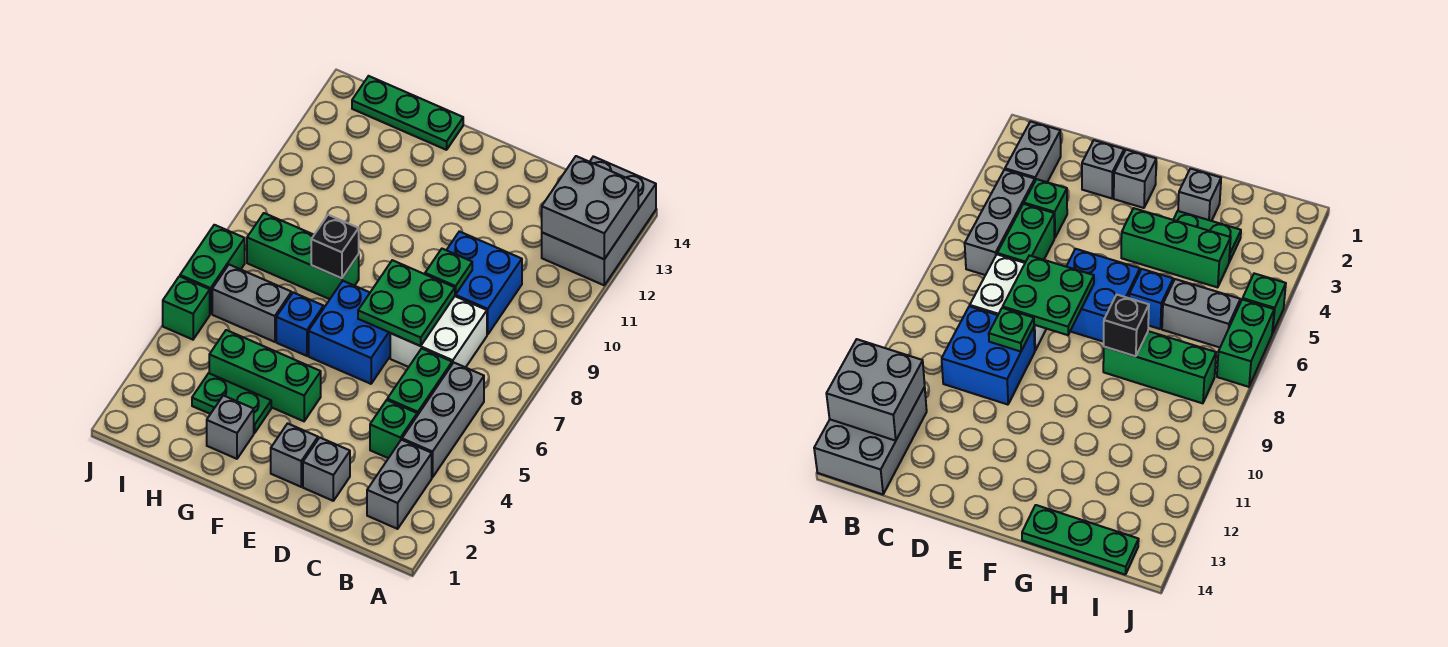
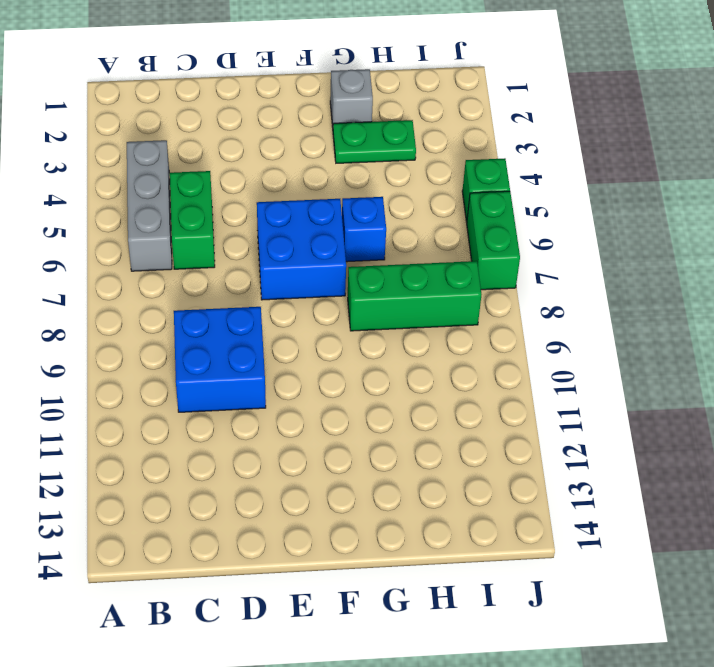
none -> grey 2x3 brick [542,156,656,285]
none -> grey 1x2 brick [367,440,432,529]
none -> green 1x1 brick [370,400,417,458]

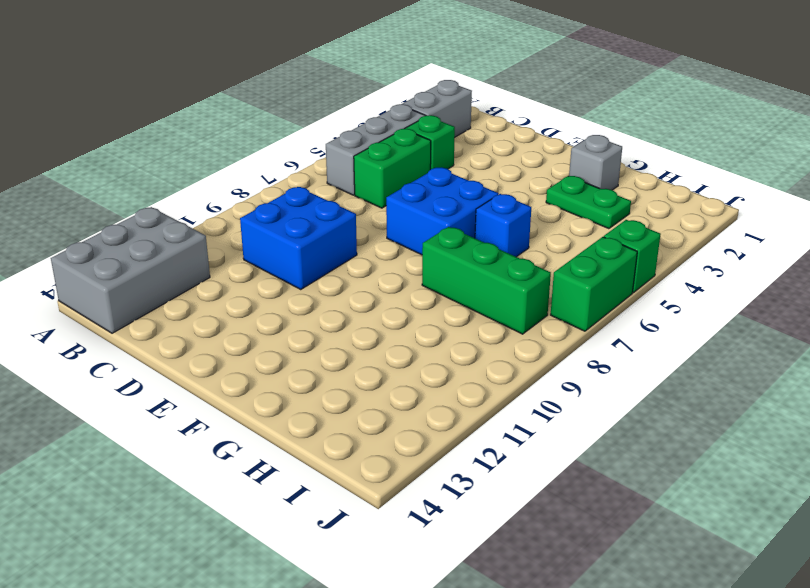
none -> white 2x2 brick [390,296,487,367]
none -> grey 1x1 brick [303,438,350,501]
none -> grey 1x1 brick [271,423,318,487]

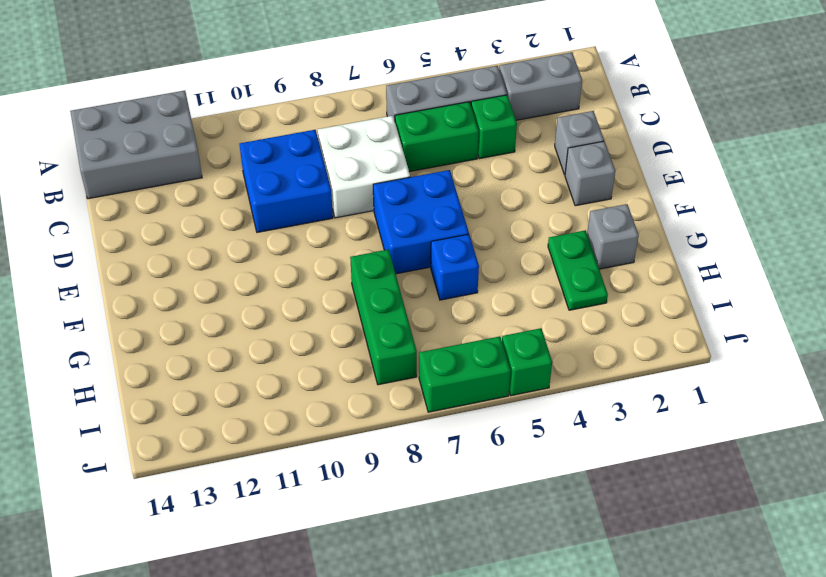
none -> green 1x3 brick [209,330,321,421]
none -> green 1x3 plate [352,76,463,150]
none -> grey 1x2 brick [212,265,291,342]

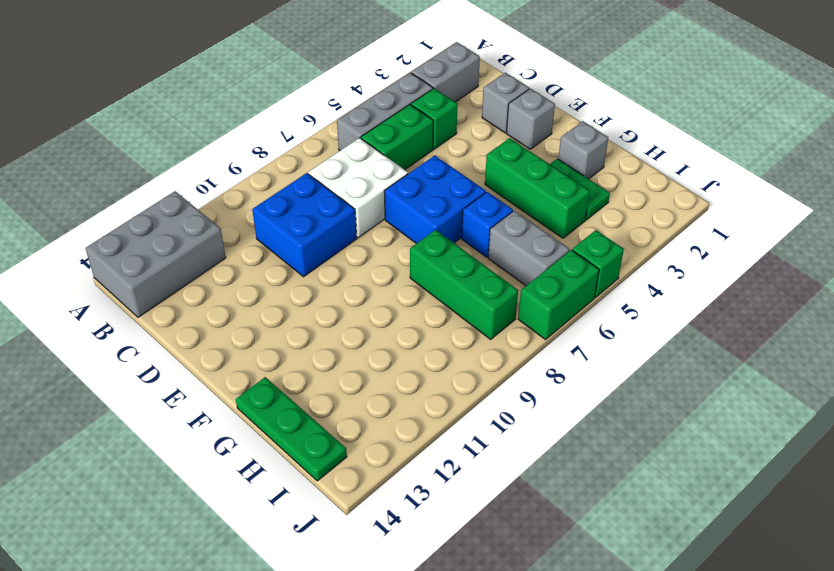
none -> grey 2x2 brick [542,156,638,259]
none -> green 2x2 plate [358,260,455,346]
none -> green 1x1 plate [425,249,472,295]

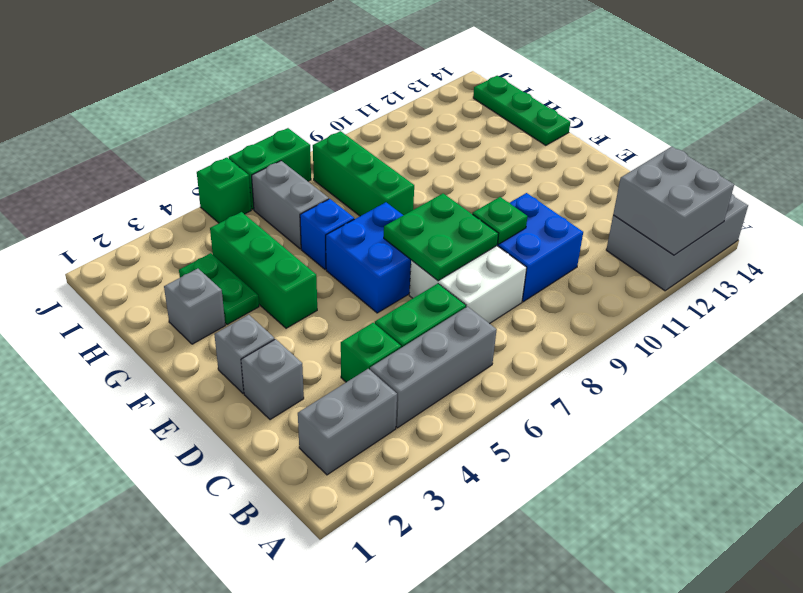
none -> black 1x1 brick [311,215,359,278]

